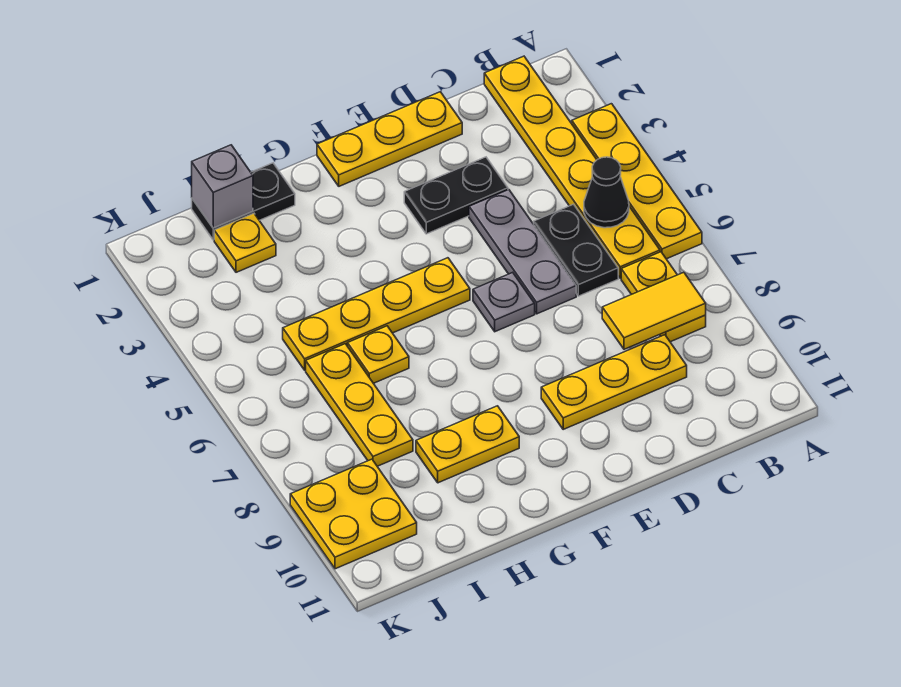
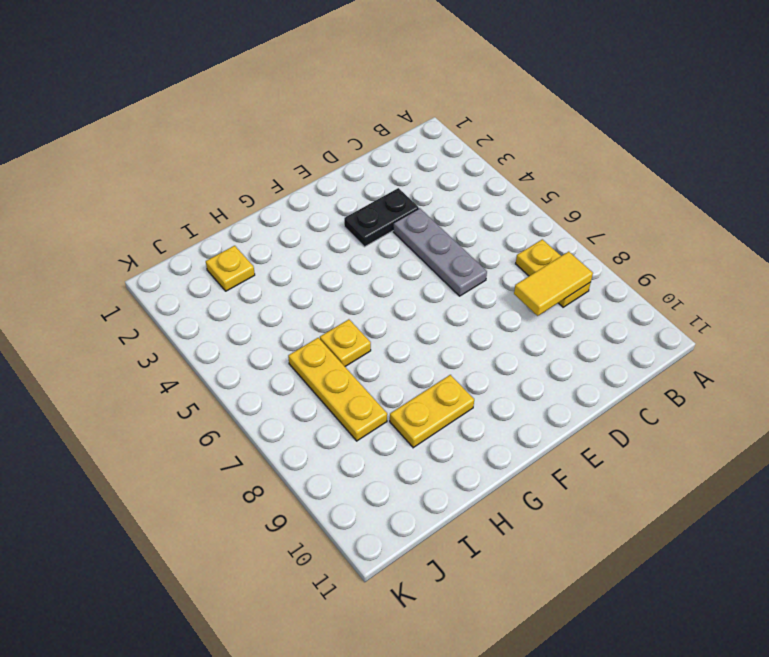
none -> yellow 1x4 plate [572,104,702,259]
none -> yellow 1x6 plate [484,56,660,278]
none -> black 1x2 plate [534,204,618,296]

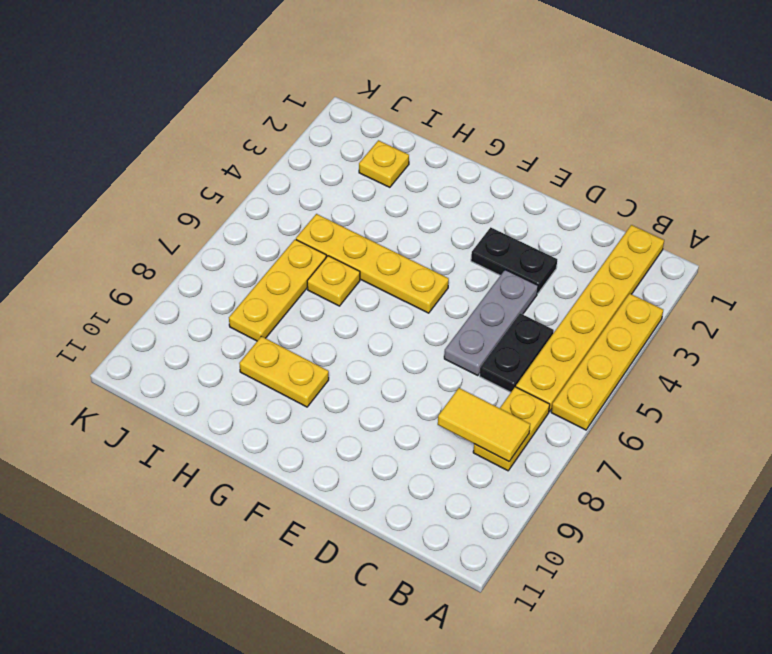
none -> yellow 1x3 plate [541,335,687,429]
none -> yellow 1x3 plate [317,92,462,186]
none -> grey 1x1 plate [473,272,535,332]

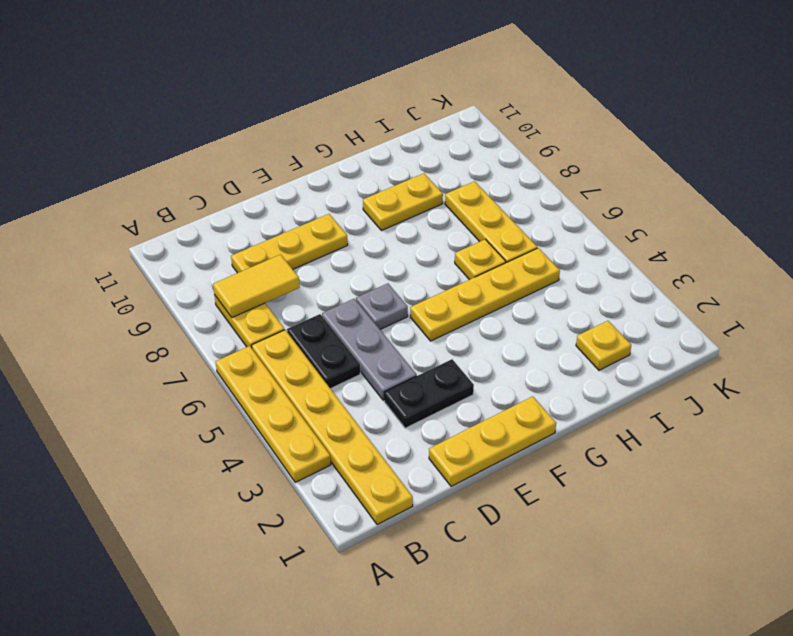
none -> black 1x2 plate [192,163,295,240]
none -> yellow 2x2 plate [290,459,417,569]
none -> black 1x1 cone [584,157,629,228]

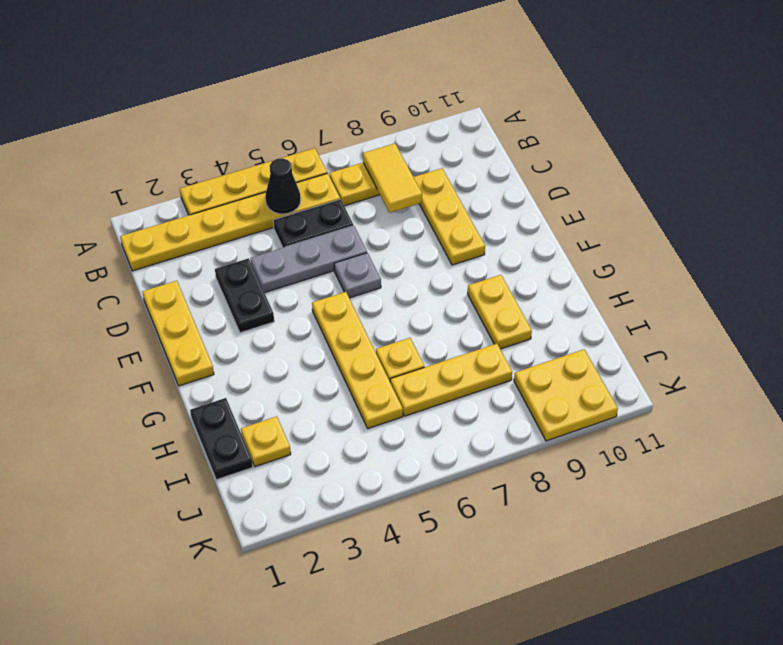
none -> grey 1x1 brick [192,145,253,228]

